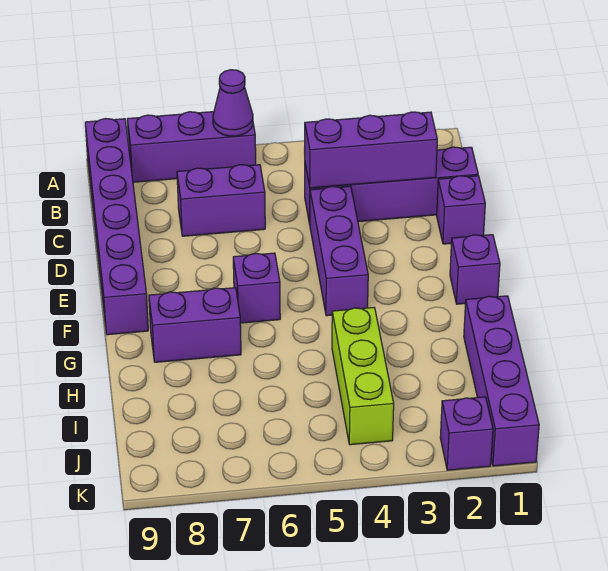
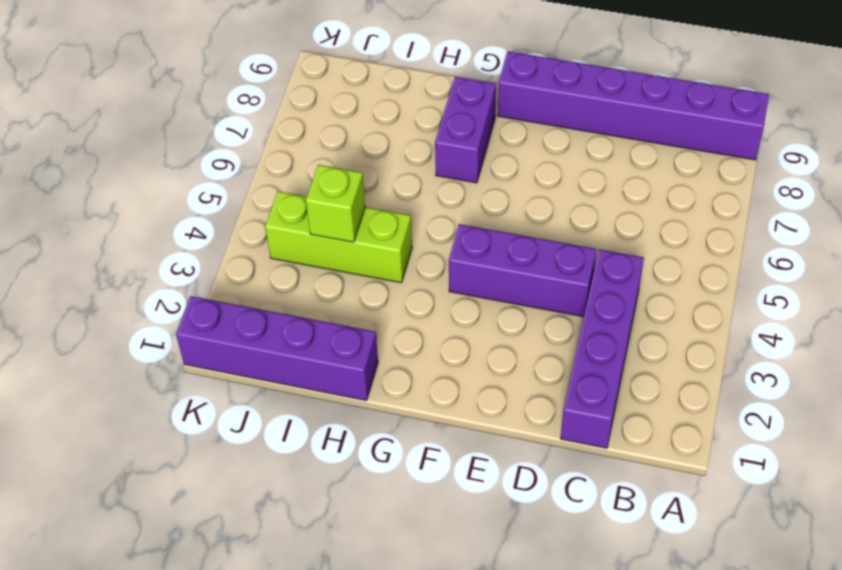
lime 1x1 brick [306,165,365,242] -> none
none -> purple 1x3 brick [127,112,256,182]
none -> purple 1x2 brick [177,165,265,236]
none -> purple 1x1 brick [437,176,485,244]

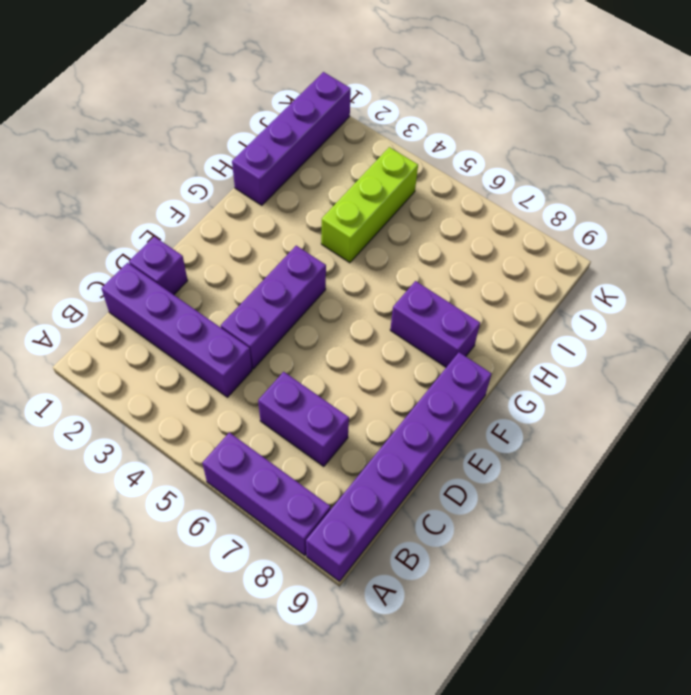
none -> purple 1x1 brick [450,235,500,304]
none -> purple 1x1 brick [233,253,280,323]
none -> purple 1x1 brick [440,397,493,470]

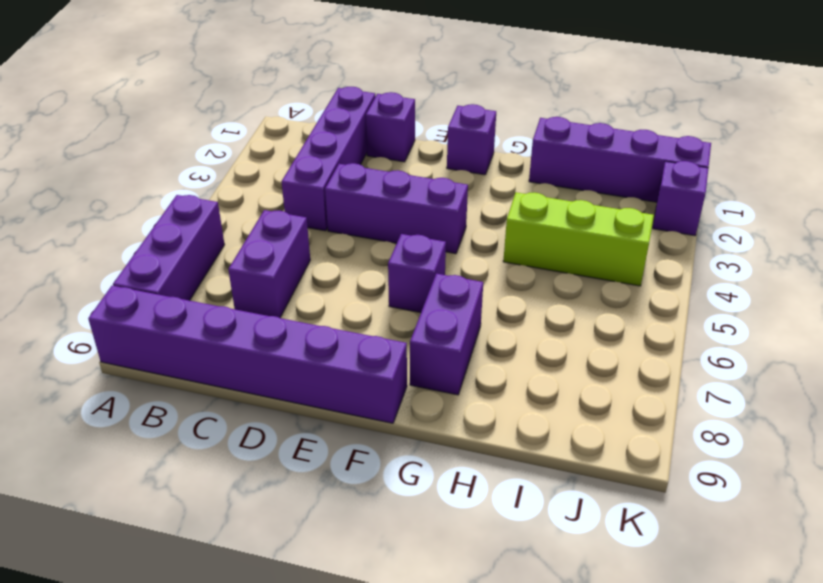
none -> purple 1x1 cone [213,70,253,136]
none -> purple 1x3 brick [304,112,437,188]

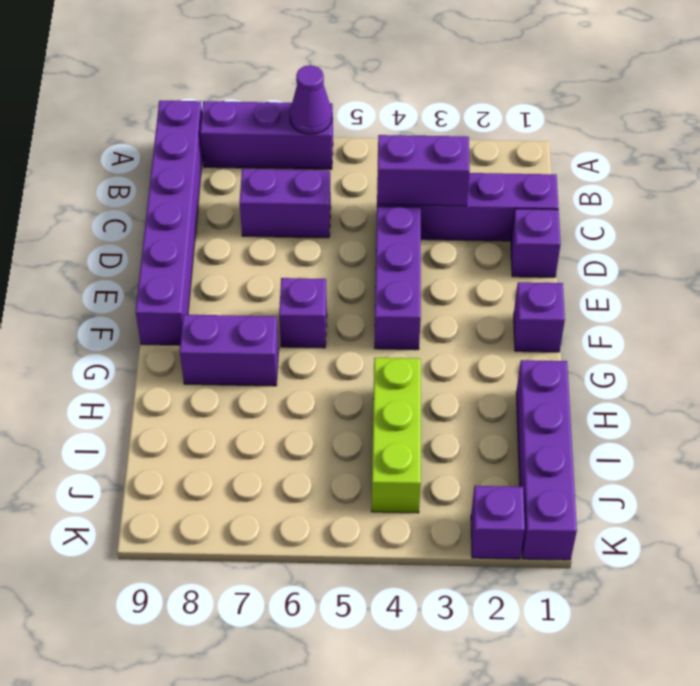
purple 1x2 brick [377,135,470,206] -> purple 1x3 brick [304,112,437,188]

